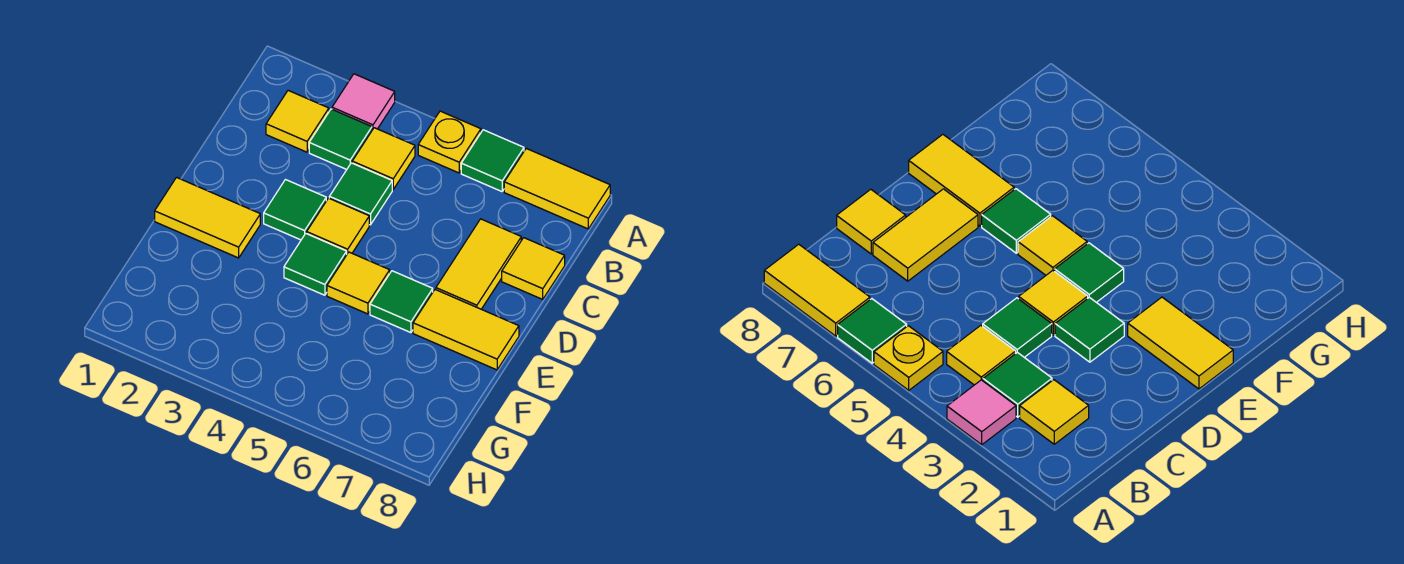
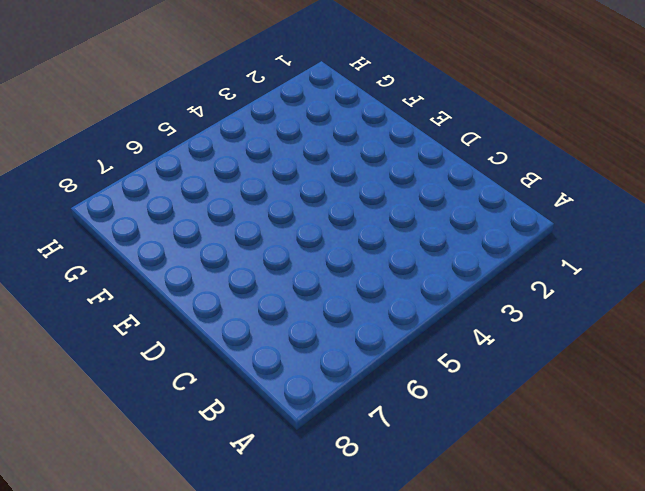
none -> pink 1x1 tile [332,74,395,130]
none -> yellow 1x1 plate [418,111,481,173]
none -> green 1x1 tile [461,130,524,191]

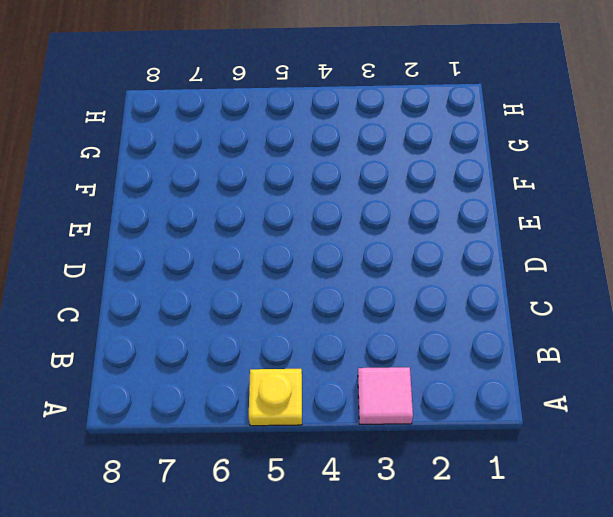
none -> green 1x1 tile [461,130,524,191]
none -> yellow 1x2 tile [504,148,610,229]
none -> yellow 1x1 tile [266,91,329,152]

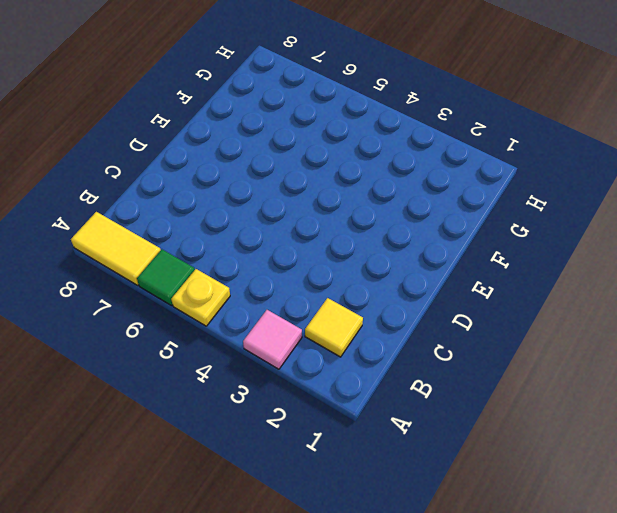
none -> green 1x1 tile [309,109,372,169]
none -> yellow 1x1 tile [352,128,415,189]
none -> green 1x1 tile [329,163,392,225]

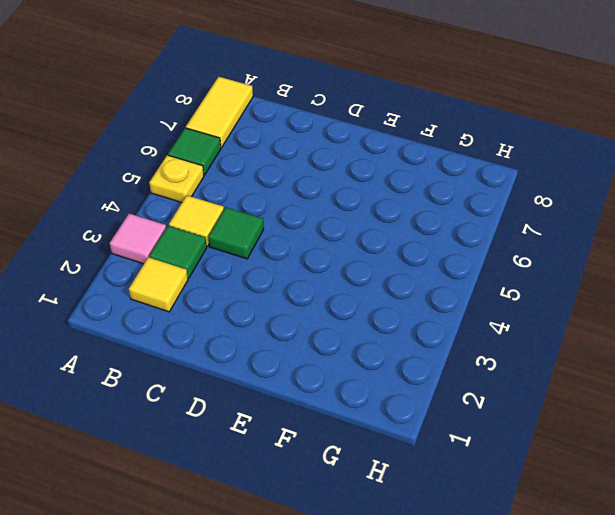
none -> yellow 1x2 tile [436,219,521,309]
none -> yellow 1x1 tile [502,238,565,299]
none -> green 1x1 tile [264,180,326,240]

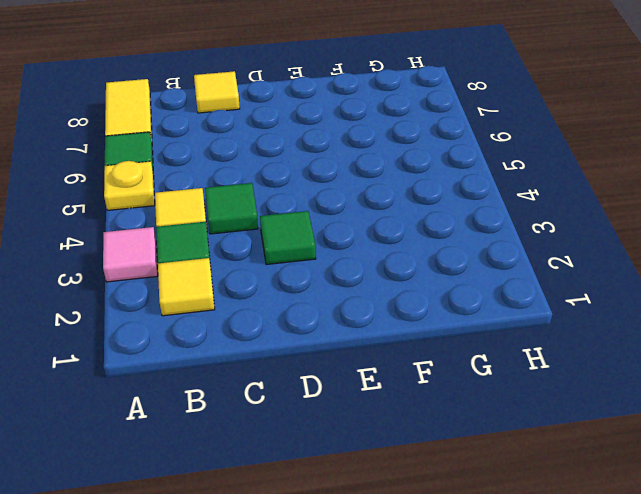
none -> yellow 1x2 tile [436,219,521,309]
none -> yellow 1x1 tile [307,198,369,254]
none -> yellow 1x2 tile [155,177,260,258]

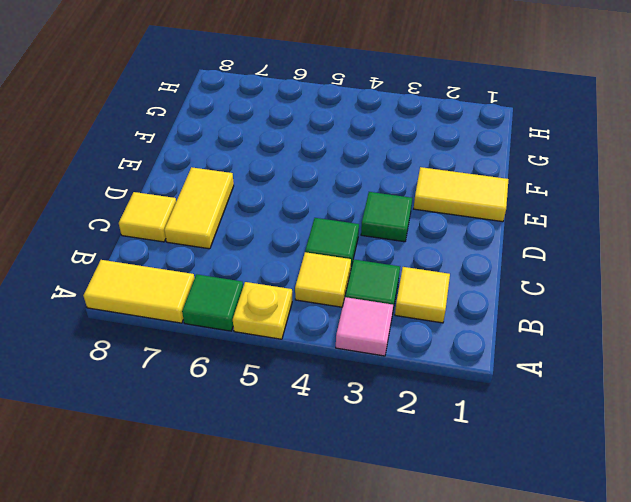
none -> yellow 1x1 tile [307,198,369,254]
none -> green 1x1 tile [284,234,347,295]
none -> yellow 1x1 tile [327,252,390,314]

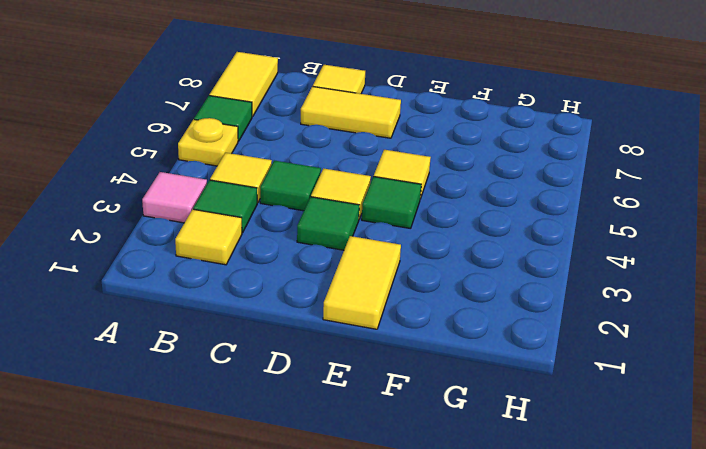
none -> green 1x1 tile [370,271,433,333]
none -> yellow 1x2 tile [413,290,519,370]

